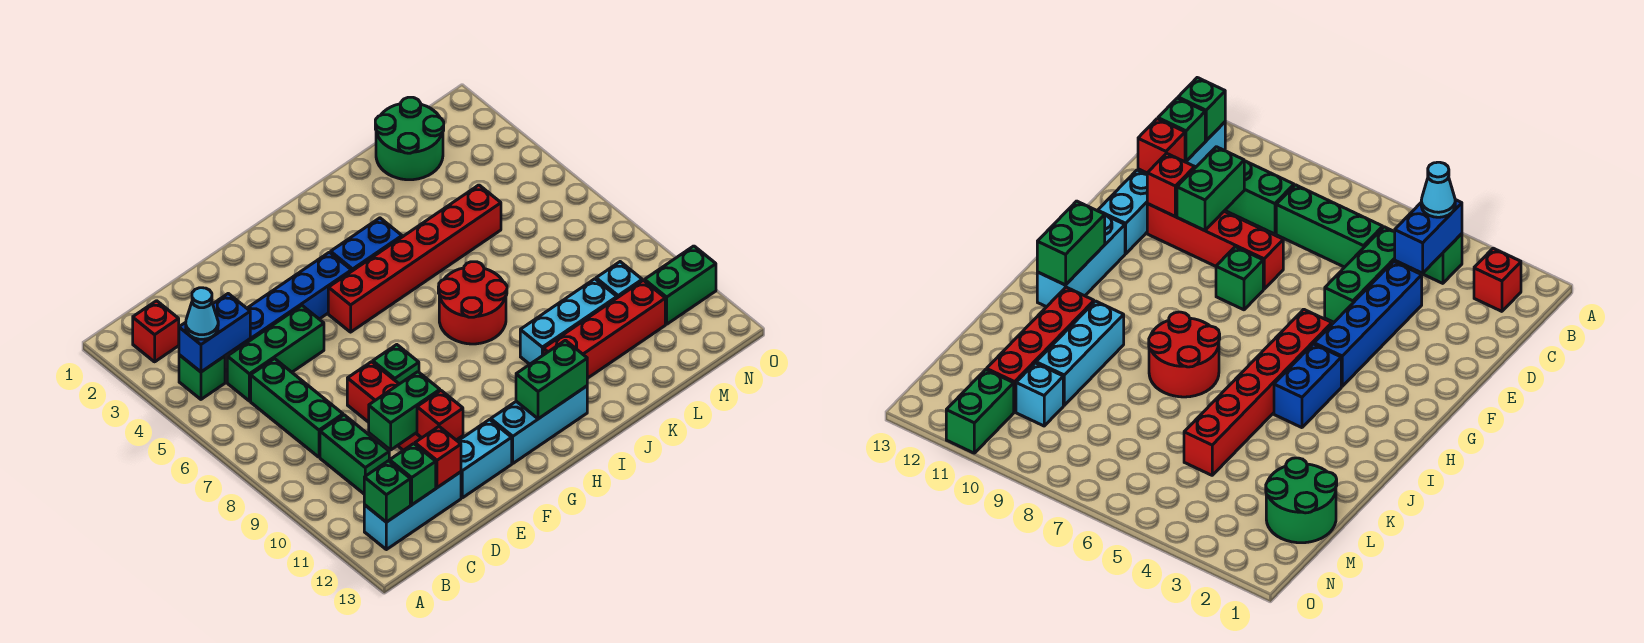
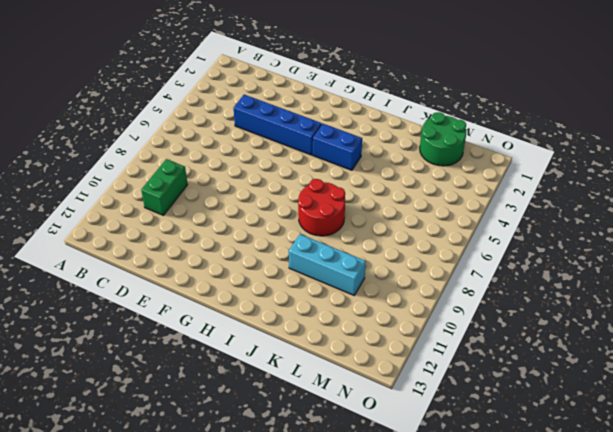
none -> red 1x1 brick [133,301,179,362]
none -> green 1x1 brick [179,355,225,399]
none -> cyan 1x3 brick [364,472,461,550]

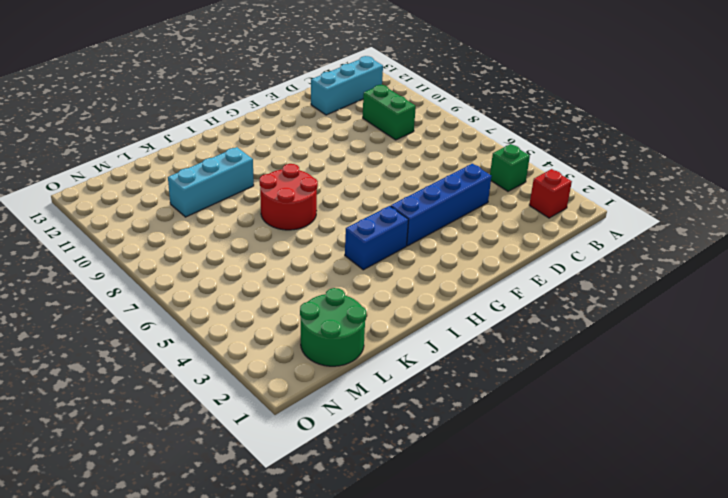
none -> green 1x3 brick [227,306,324,401]
none -> green 1x3 brick [251,359,343,457]
none -> red 1x4 brick [347,362,463,450]

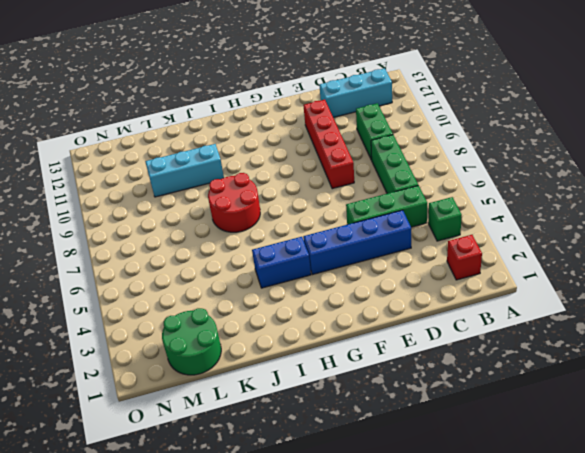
none -> cyan 1x2 brick [458,420,512,498]
none -> green 1x1 brick [373,345,419,384]
none -> red 1x6 brick [328,185,501,332]

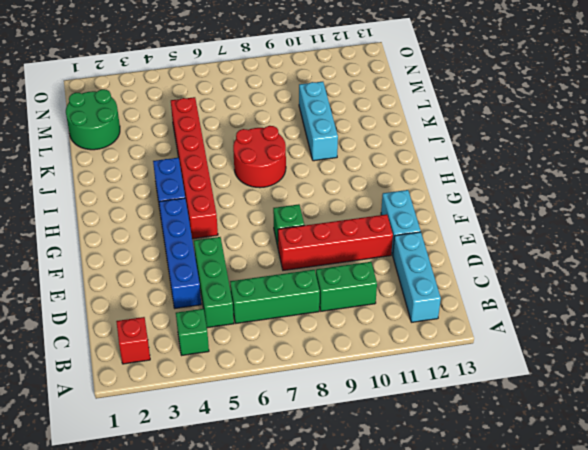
none -> cyan 1x3 brick [491,386,587,463]
none -> red 1x4 brick [543,280,665,378]
none -> cyan 1x1 brick [596,262,642,298]

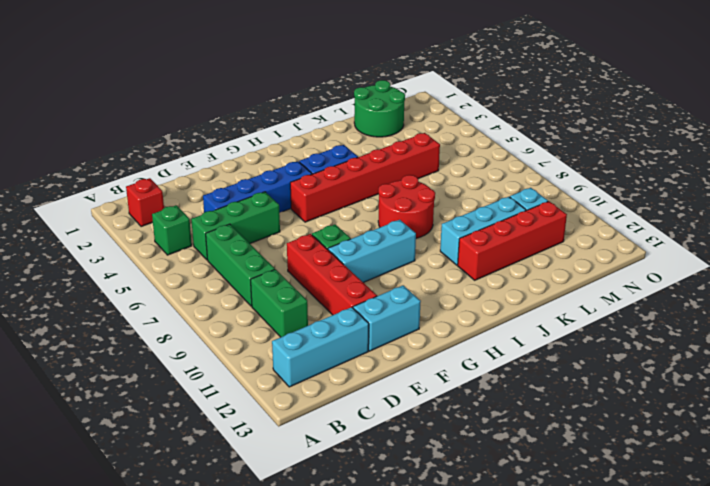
cyan 1x3 brick [328,220,416,282] -> cyan 1x3 brick moved to [491,386,587,463]
none -> green 1x2 brick [645,246,716,324]
none -> blue 1x2 brick [179,294,250,372]
none -> green 1x1 brick [364,461,410,522]

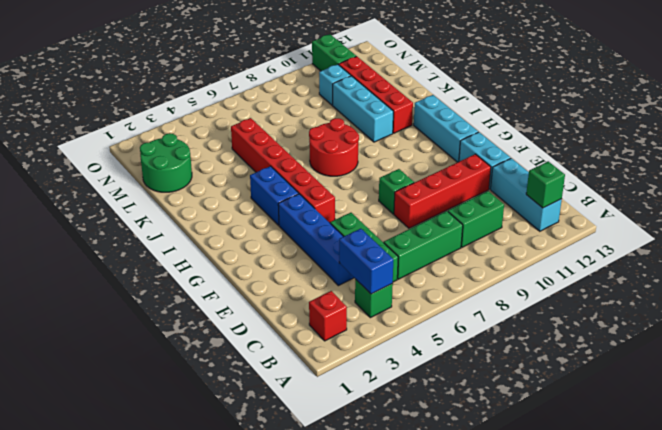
none -> green 1x1 brick [390,444,436,505]
none -> green 1x2 brick [369,372,440,450]
none -> red 1x1 brick [415,427,461,488]

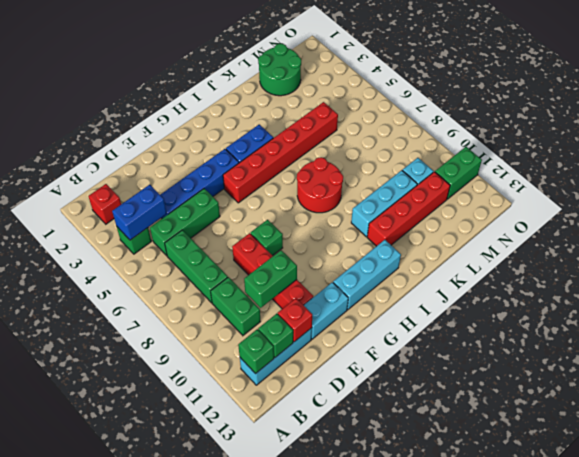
none -> red 1x1 brick [417,391,463,440]
none -> green 1x2 brick [516,340,587,419]
none -> cyan 1x1 cone [186,288,218,339]

